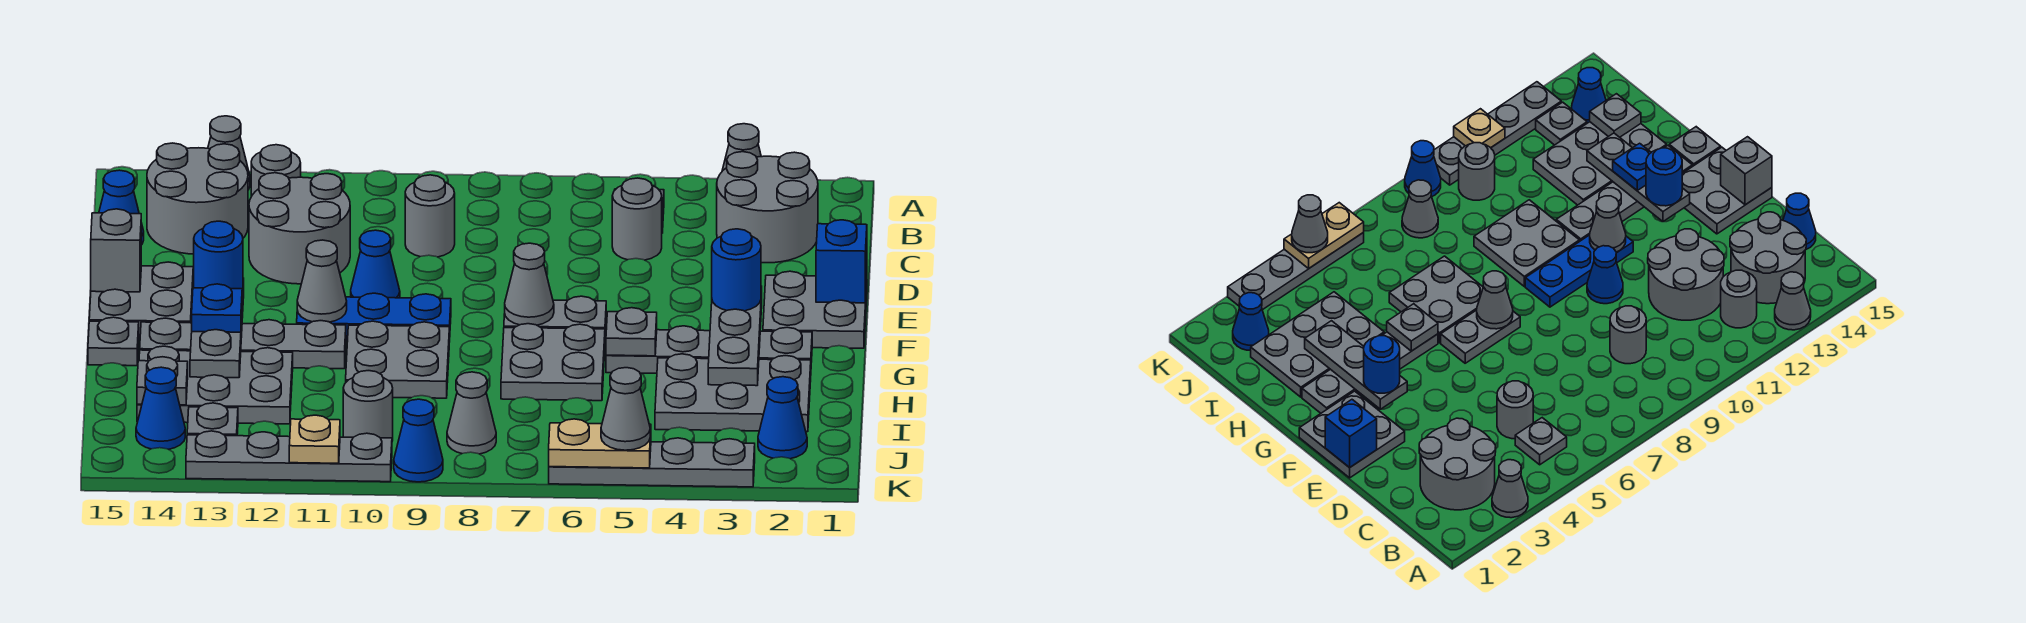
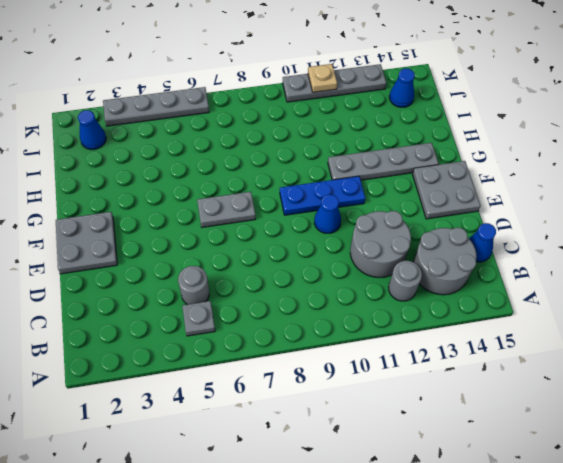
none -> grey 1x1 cone [722,124,761,171]
none -> grey 1x1 cone [208,116,250,190]
none -> grey 2x2 round brick [717,152,818,263]
none -> grey 1x1 round brick [405,175,455,257]

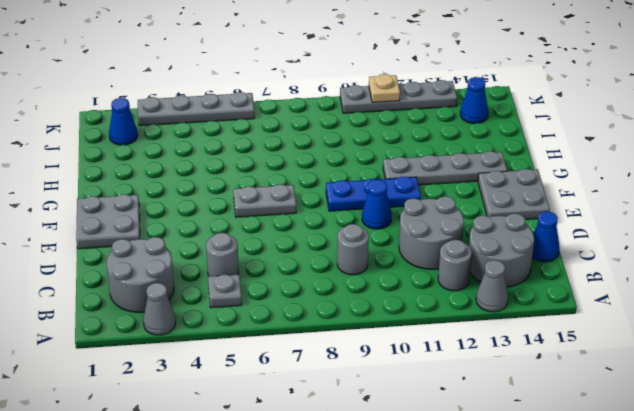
none -> grey 1x4 plate [606,326,812,373]
none -> grey 2x2 plate [501,324,605,401]
none -> grey 2x2 plate [346,321,449,398]
none -> grey 1x1 plate [88,317,139,366]

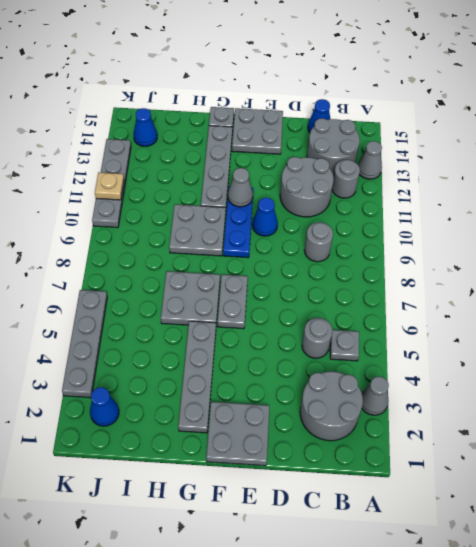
none -> grey 2x3 plate [655,354,811,432]
none -> grey 2x3 plate [137,346,293,424]
none -> grey 1x1 cone [447,372,496,454]
none -> grey 1x1 round brick [343,371,393,441]

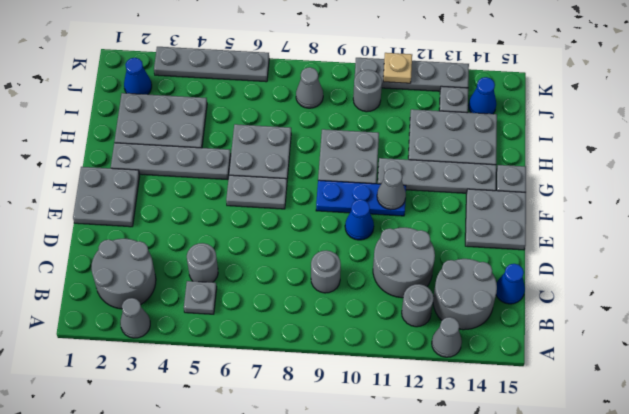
none -> blue 1x1 cone [394,399,443,482]
none -> blue 1x1 brick [816,220,867,303]
none -> grey 1x1 brick [91,209,141,292]
none -> grey 1x3 plate [708,286,762,386]

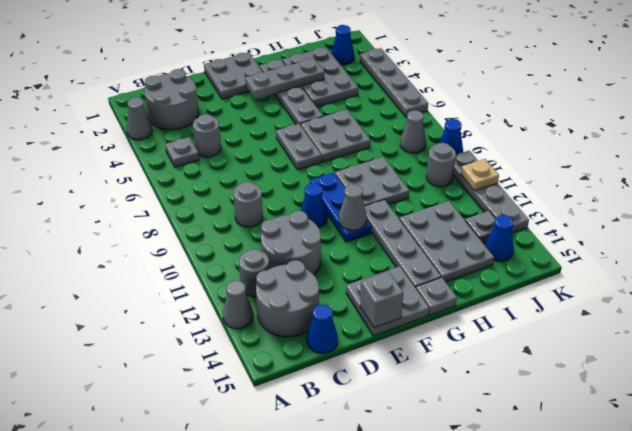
none -> blue 1x1 brick [816,220,867,303]
none -> grey 1x1 cone [505,243,554,325]
none -> grey 1x3 plate [190,278,244,378]
none -> grey 1x1 plate [606,308,657,356]

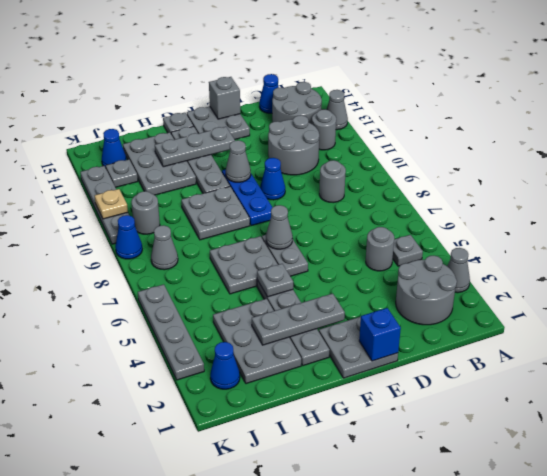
none -> grey 1x1 plate [137,357,188,405]
none -> tan 1x2 plate [549,419,651,468]
none -> blue 1x1 round brick [712,229,761,311]
none -> blue 1x1 round brick [194,221,243,292]

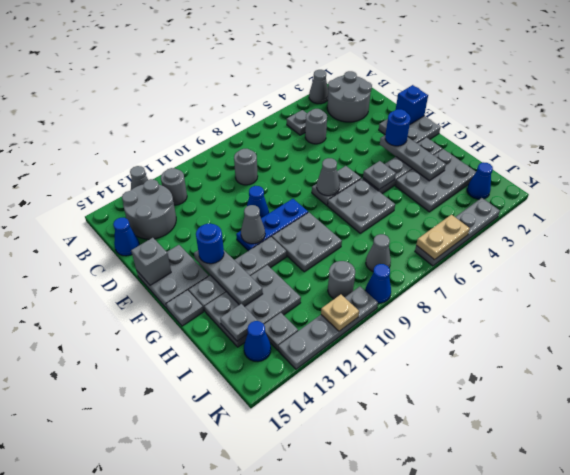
none -> grey 2x2 round brick [249,173,350,284]
none -> blue 1x1 plate [192,284,242,332]
none -> grey 1x1 cone [601,368,650,450]

